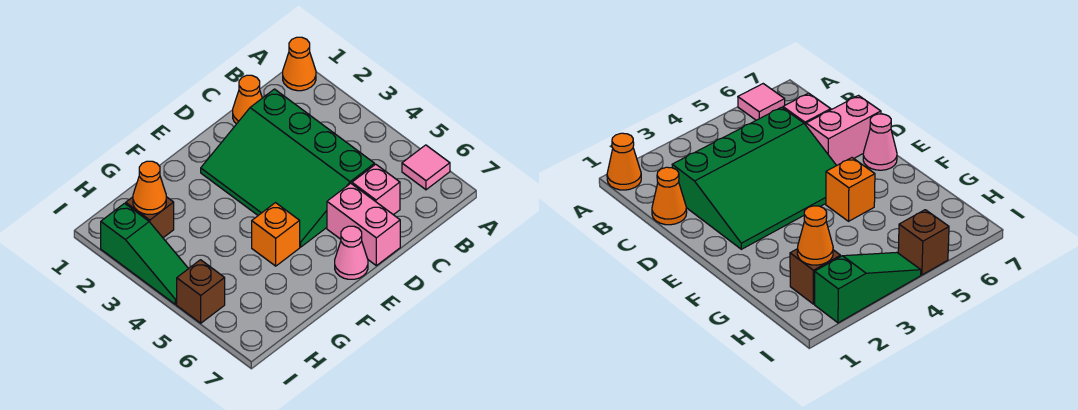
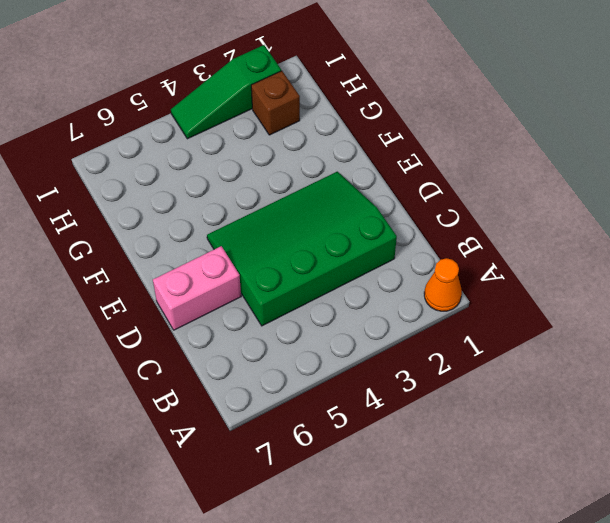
none -> pink 1x1 tile [402,145,450,190]
none -> orange 1x1 cone [233,75,262,124]
none -> pink 1x1 brick [352,164,400,215]

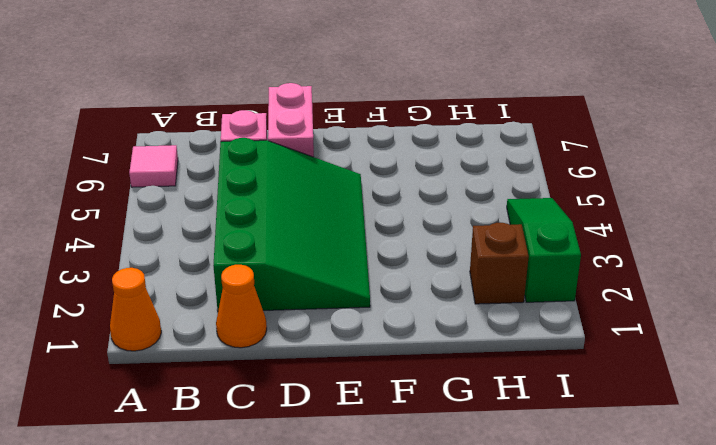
none -> pink 1x1 cone [335,226,368,279]
none -> orange 1x1 brick [252,203,300,266]
none -> brown 1x1 brick [177,260,225,323]

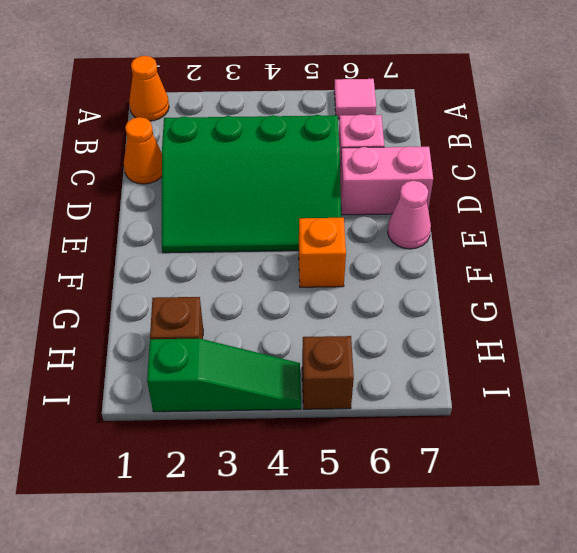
none -> orange 1x1 cone [133,161,166,214]

